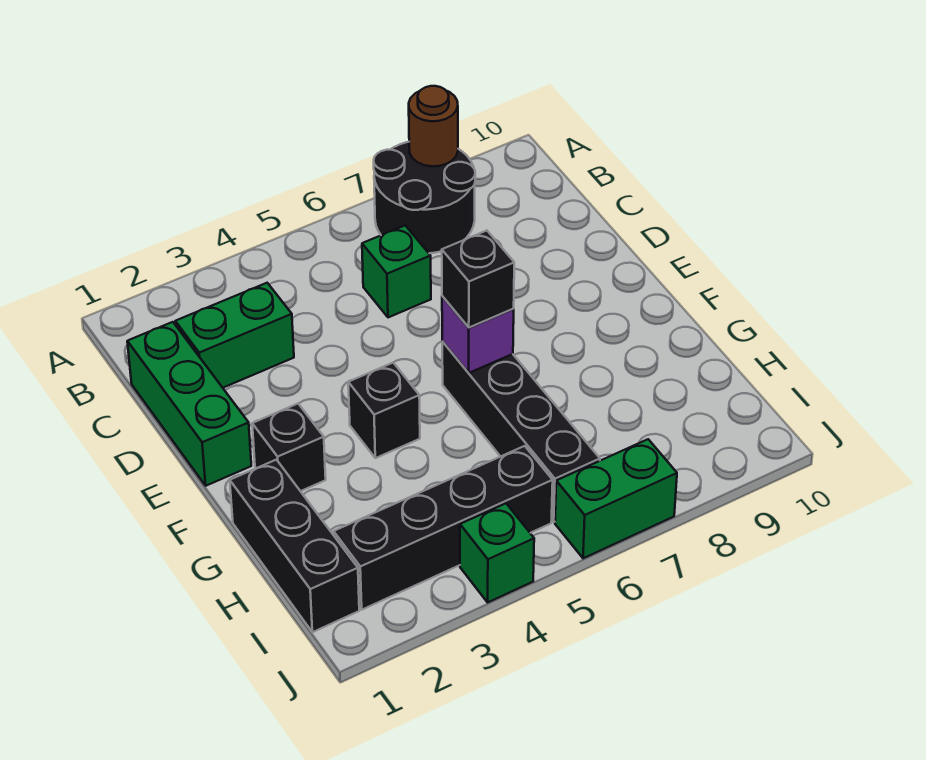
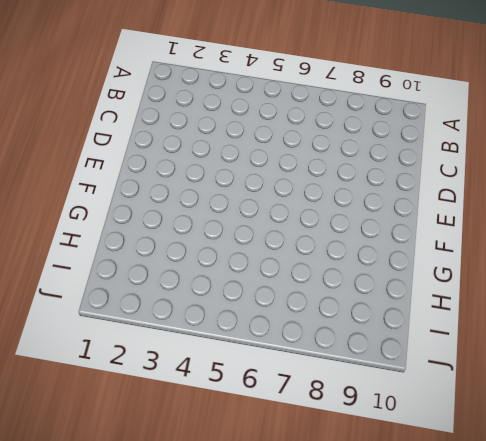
none -> black 2x2 round brick [374,142,475,253]
none -> green 1x3 brick [127,322,251,486]
none -> green 1x2 brick [175,283,294,388]

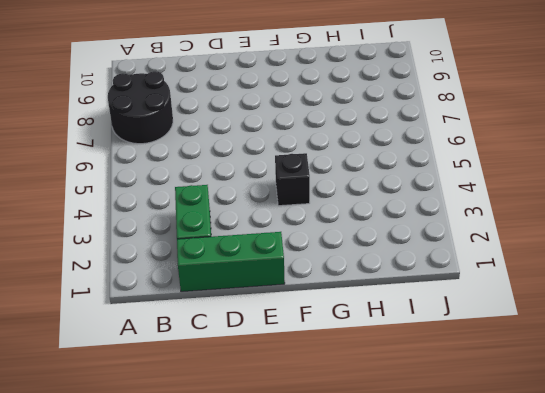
none -> green 1x1 brick [362,226,431,317]
none -> black 1x1 brick [252,404,326,491]
none -> black 1x4 brick [442,342,600,522]

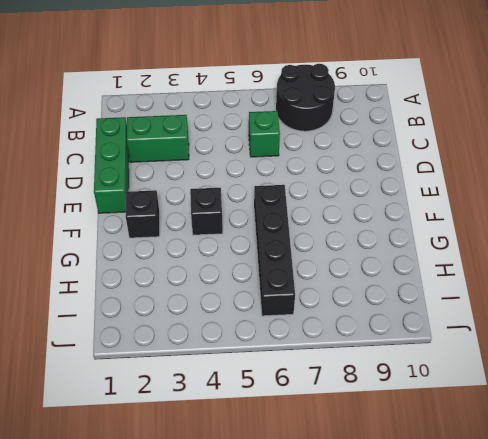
none -> black 1x3 brick [230,460,359,632]
none -> black 1x4 brick [334,446,553,610]
none -> green 1x1 brick [460,504,534,602]

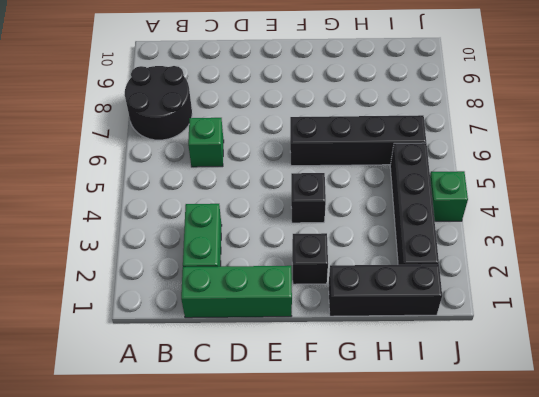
none -> green 1x2 brick [555,439,677,558]
none -> brown 1x1 round brick [409,86,458,166]
none -> purple 1x1 brick [442,296,514,373]

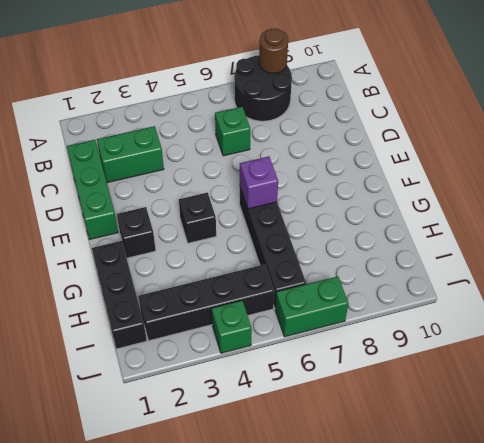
none -> black 1x1 brick [442,231,514,327]

